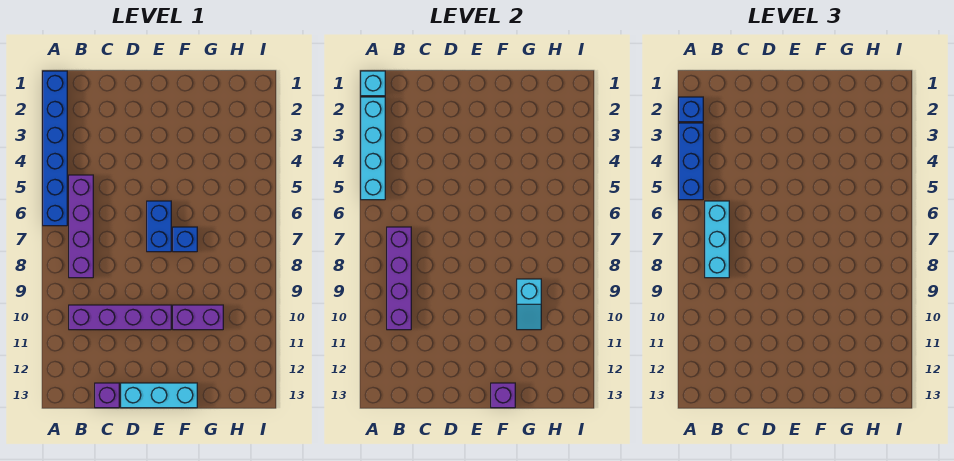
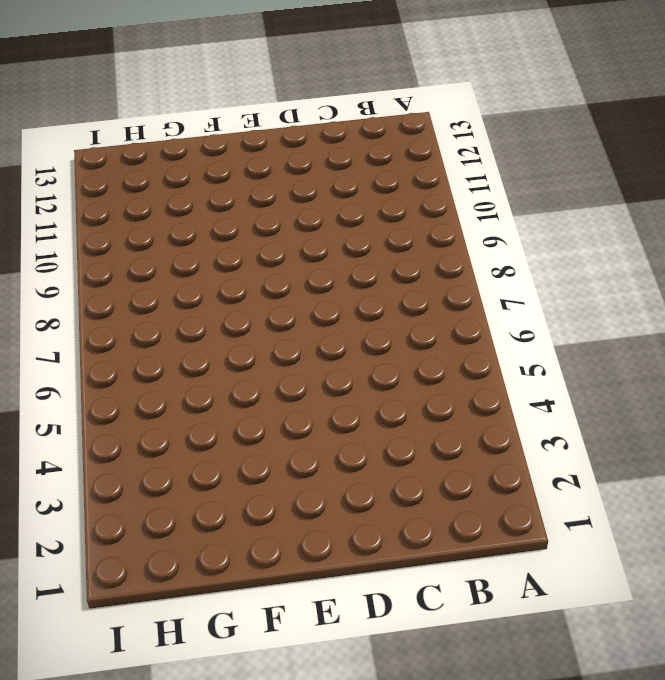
none -> blue 1x6 brick [43,71,67,226]
none -> purple 1x4 brick [69,175,93,278]
none -> purple 1x4 brick [69,305,171,330]

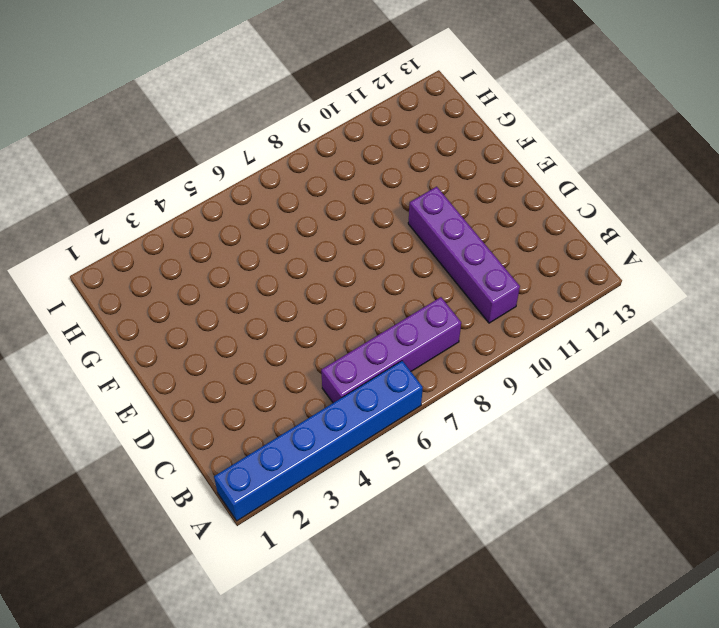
none -> purple 1x1 brick [95,383,119,408]
none -> cyan 1x3 brick [121,383,197,408]
none -> blue 1x2 brick [147,201,171,252]

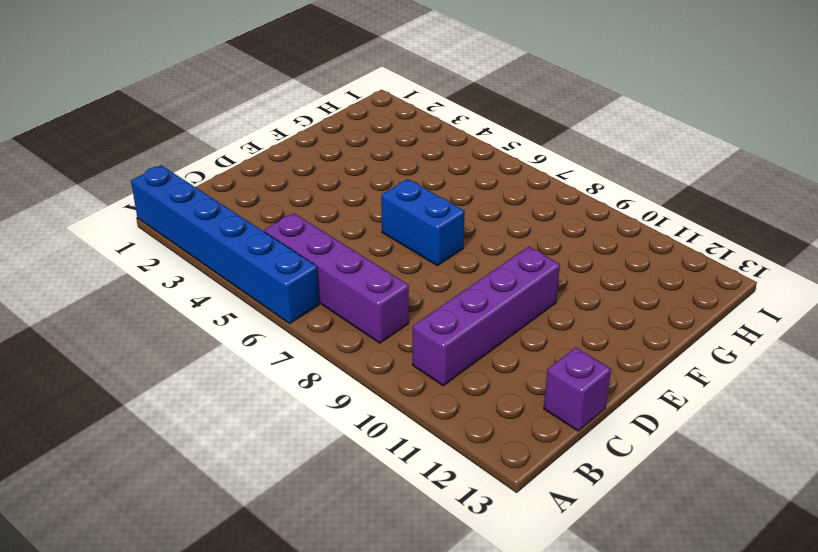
none -> cyan 1x3 brick [121,383,197,408]
none -> blue 1x1 brick [173,227,197,252]
none -> purple 1x2 brick [173,305,223,330]

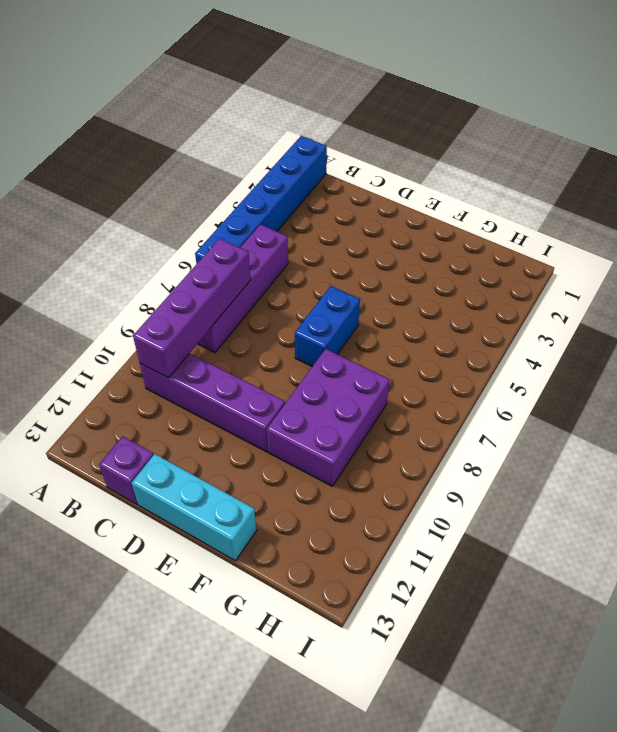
purple 2x3 brick [267,349,390,486] -> purple 1x2 brick [173,305,223,330]
none -> blue 1x1 brick [173,227,197,252]
none -> cyan 1x1 brick [361,71,385,96]
none -> cyan 1x4 brick [361,97,385,200]

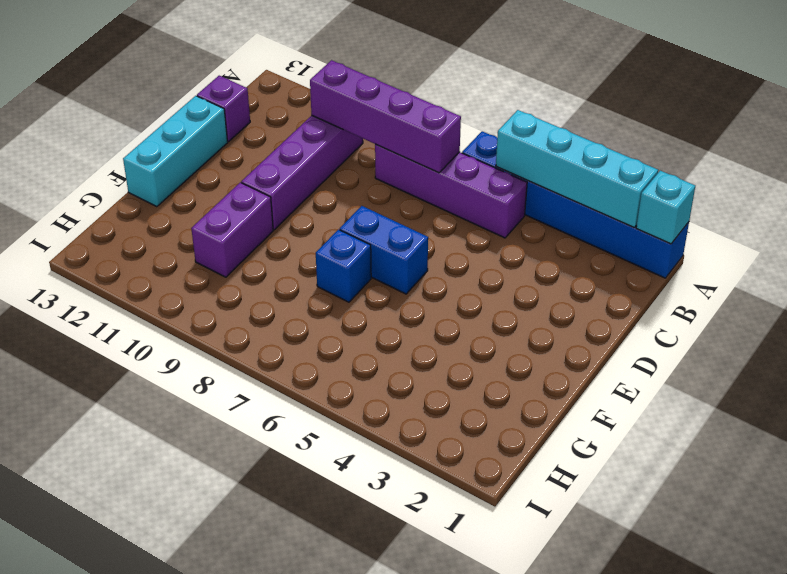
none -> purple 1x1 brick [491,383,515,408]
none -> cyan 1x2 slope [517,279,541,330]
none -> blue 1x1 brick [679,97,703,122]

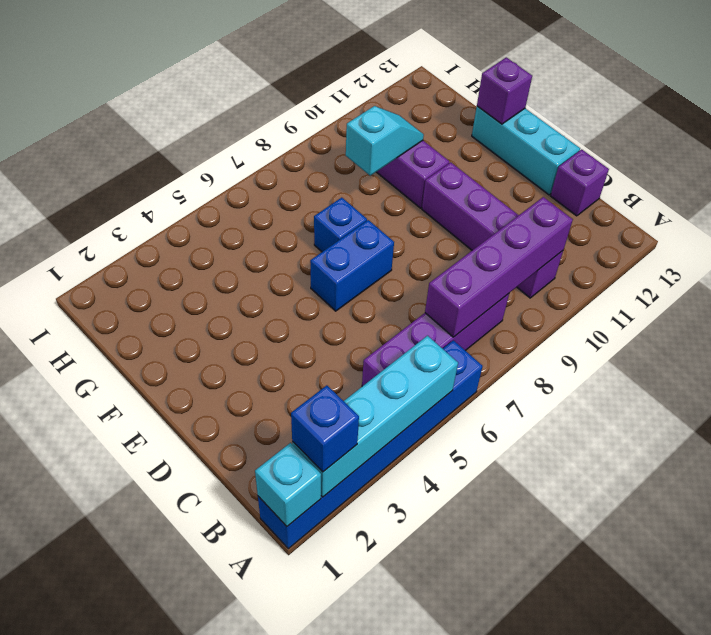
none -> blue 1x3 brick [679,123,703,200]
none -> cyan 1x3 brick [705,201,729,278]

